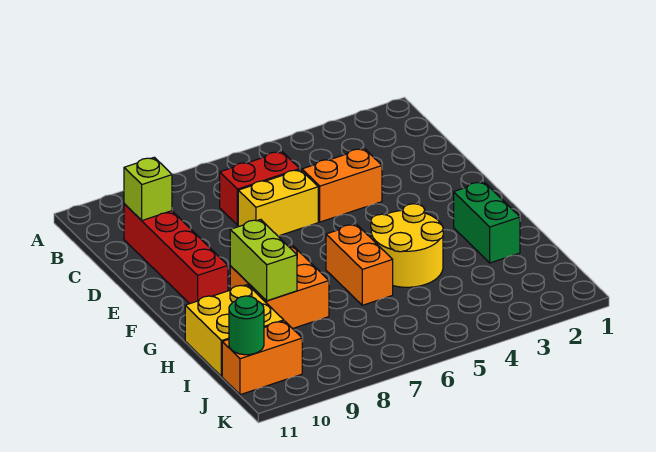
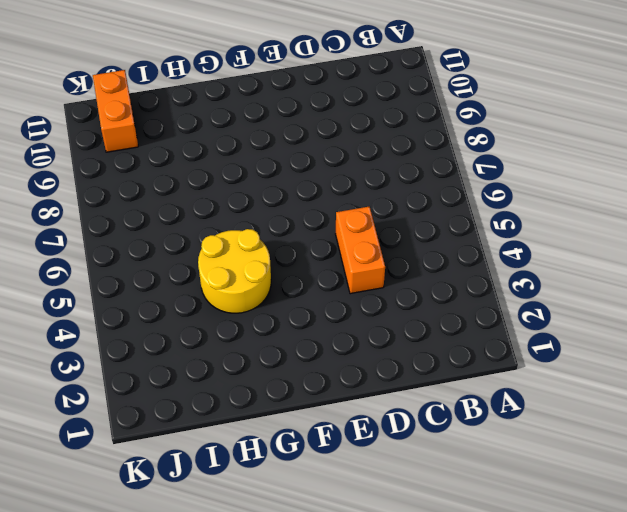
none -> red 1x2 brick [220,151,300,225]
none -> red 1x4 brick [124,204,228,304]
none -> yellow 1x2 brick [238,170,318,236]

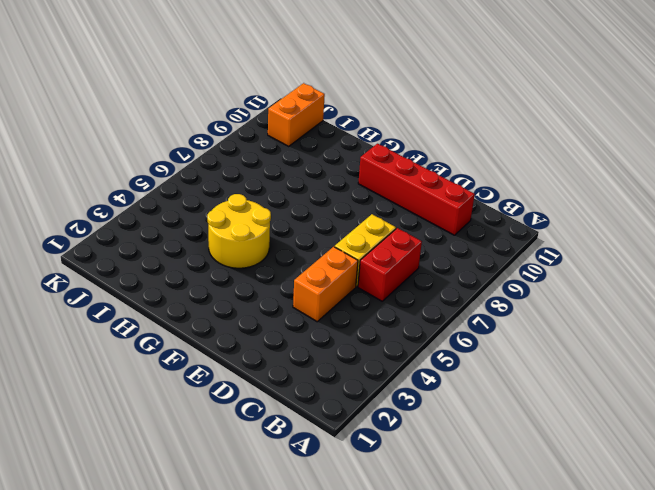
none -> green 1x2 brick [454,182,520,263]
none -> orange 1x2 brick [326,224,393,305]
none -> orange 2x2 brick [230,245,329,329]

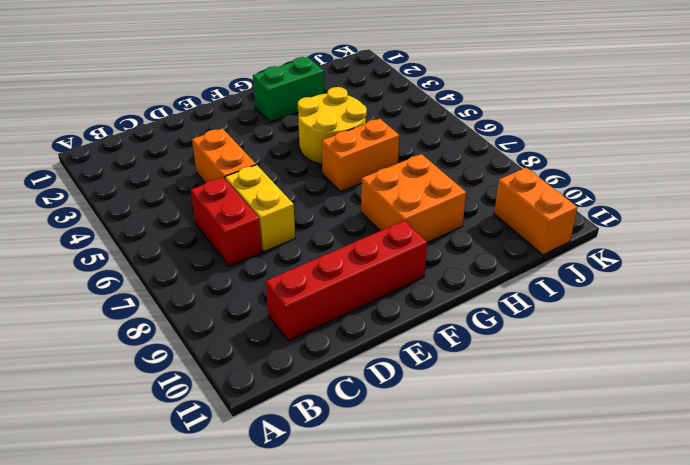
none -> yellow 2x2 brick [185,285,284,377]
none -> lime 1x1 brick [124,157,172,220]
none -> lime 1x2 brick [230,219,297,301]

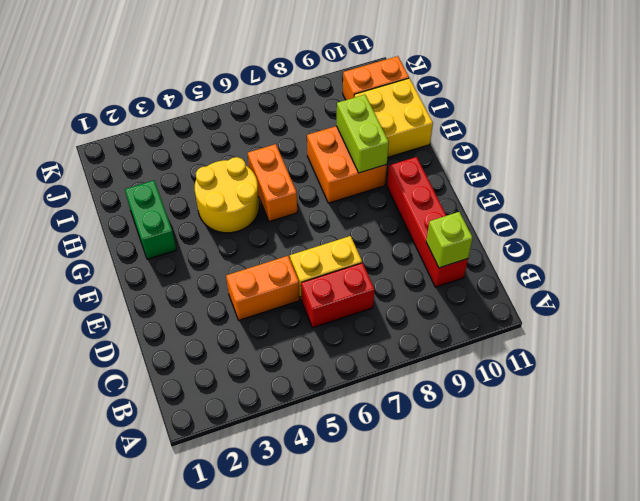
none -> green 1x1 round brick [229,296,264,355]

